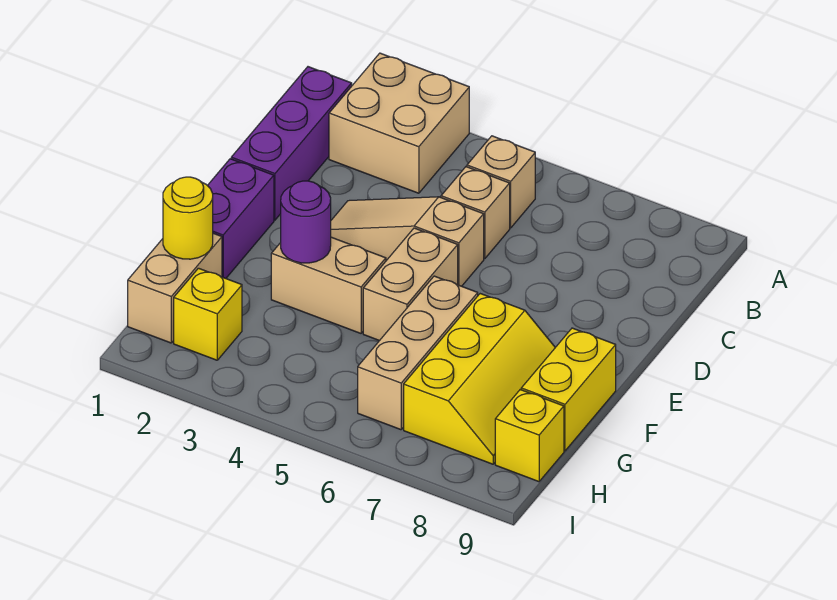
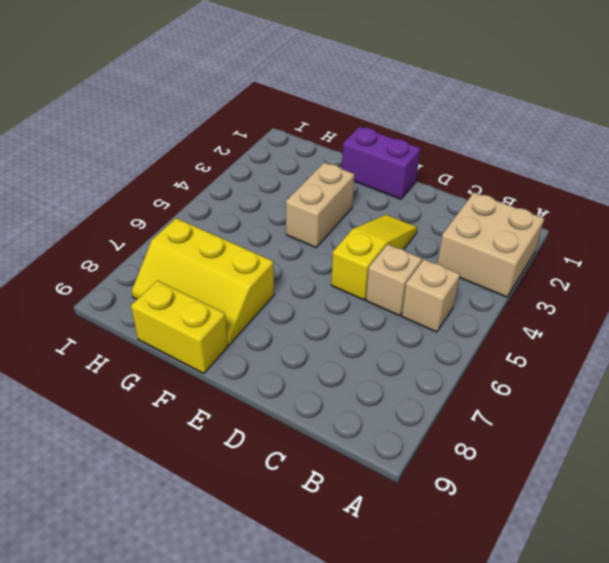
yellow 1x3 slope [331,215,417,300] -> tan 1x3 slope [331,197,484,286]
none -> purple 1x3 brick [231,67,352,220]
none -> tan 1x2 brick [363,228,458,341]
none -> tan 1x3 brick [358,276,478,430]

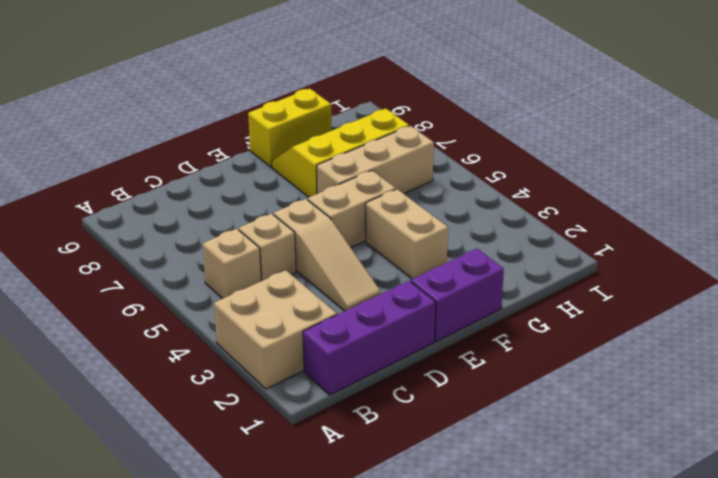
none -> tan 1x2 brick [128,233,222,343]
none -> yellow 1x1 brick [174,268,242,360]
none -> yellow 1x1 brick [495,390,564,482]

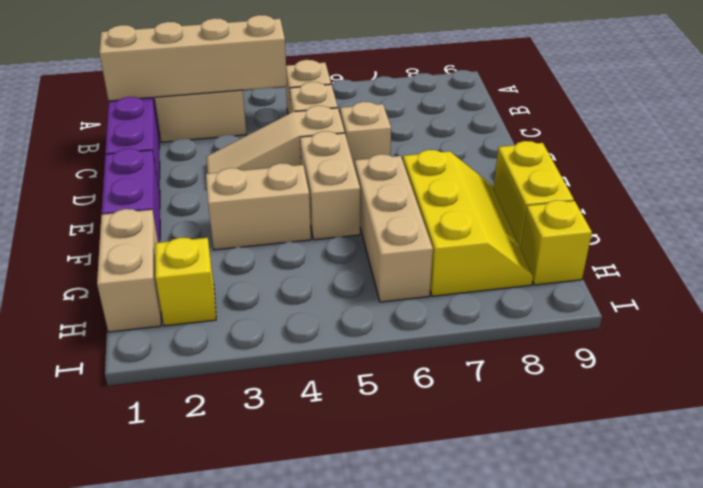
tan 1x4 brick [99,15,287,101] -> none
tan 1x1 brick [340,102,391,167] -> none
none -> purple 1x1 round brick [281,181,331,263]
none -> yellow 1x1 round brick [163,177,213,259]

